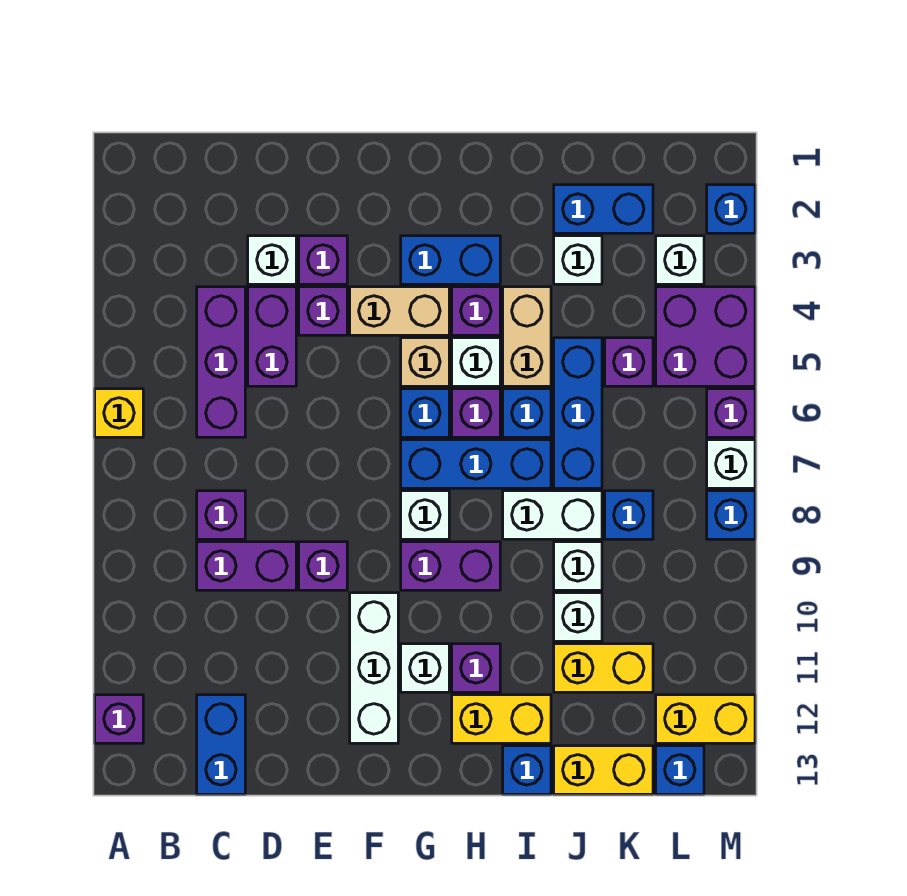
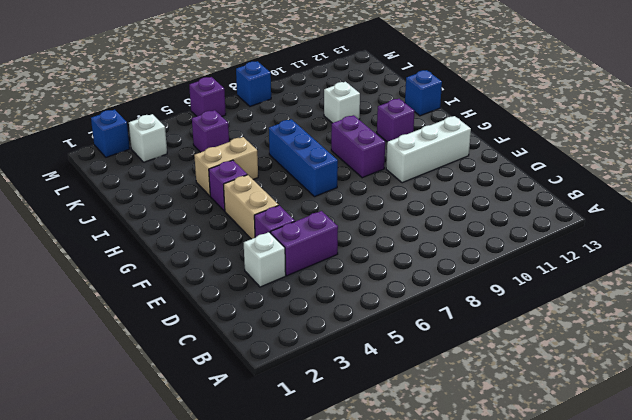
none -> yellow 1x1 brick [95,389,143,437]
none -> purple 1x1 brick [95,695,143,743]
none -> purple 1x3 brick [197,287,245,437]
none -> purple 1x1 brick [197,491,245,539]

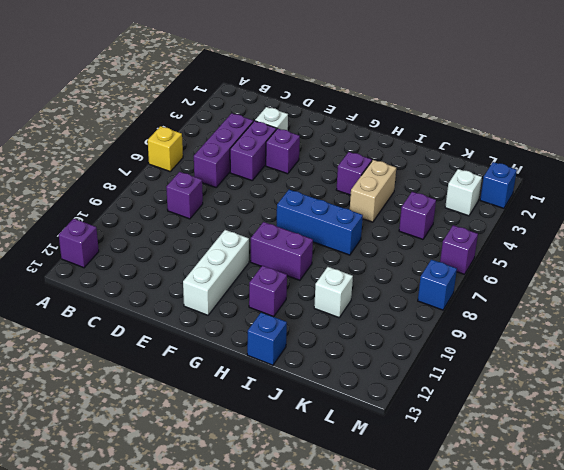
none -> purple 1x2 brick [197,542,296,590]
none -> blue 1x2 brick [197,695,245,794]
none -> purple 1x1 brick [299,236,347,284]
none -> purple 1x1 brick [299,542,347,590]

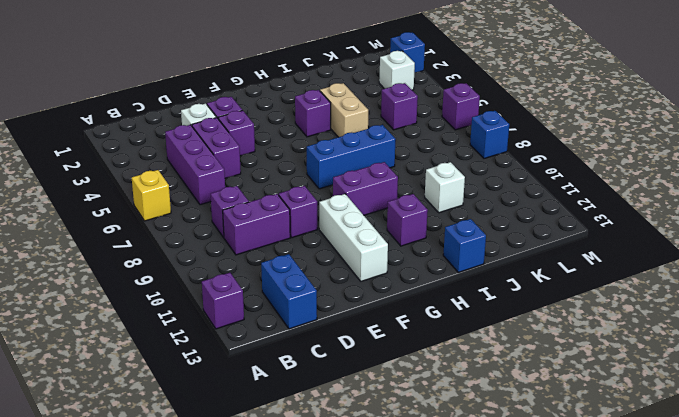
none -> tan 1x2 brick [350,287,449,335]
none -> blue 1x2 brick [401,236,500,284]
none -> tan 1x1 brick [401,338,449,386]
none -> blue 1x1 brick [401,389,449,437]

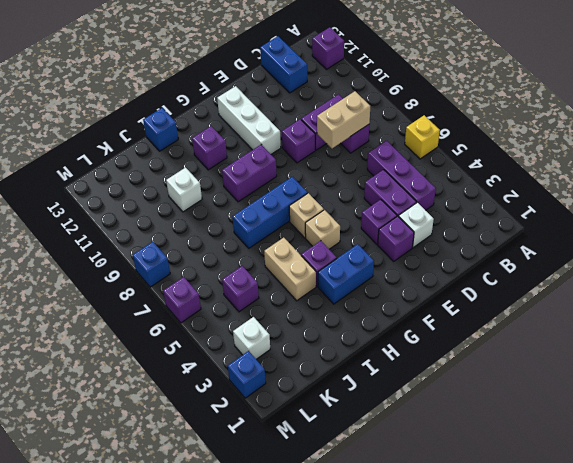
tan 1x2 brick [317,91,370,148] -> tan 1x2 brick moved to [350,287,449,335]
tan 1x1 brick [289,193,324,238] -> blue 1x1 brick [401,389,449,437]
none -> white 1x1 brick [401,491,449,539]
none -> white 1x1 brick [401,644,449,692]
none -> white 1x1 brick [452,338,500,386]
none -> purple 1x1 brick [452,389,500,437]

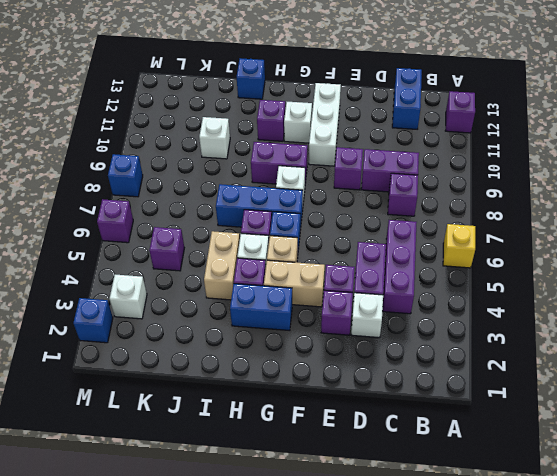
none -> yellow 1x2 brick [452,695,551,743]
none -> blue 1x1 brick [503,389,551,437]
none -> white 1x2 brick [503,491,602,539]
none -> blue 1x2 brick [554,185,653,233]

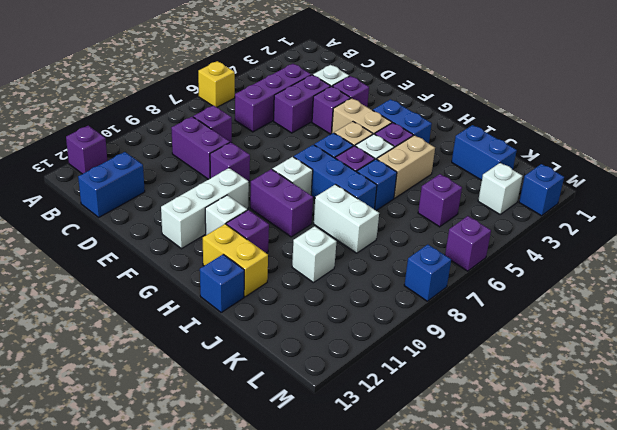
none -> white 1x1 brick [554,236,602,284]
none -> blue 1x3 brick [554,338,602,488]
none -> white 1x1 brick [554,542,602,590]
none -> yellow 1x2 brick [554,644,653,692]

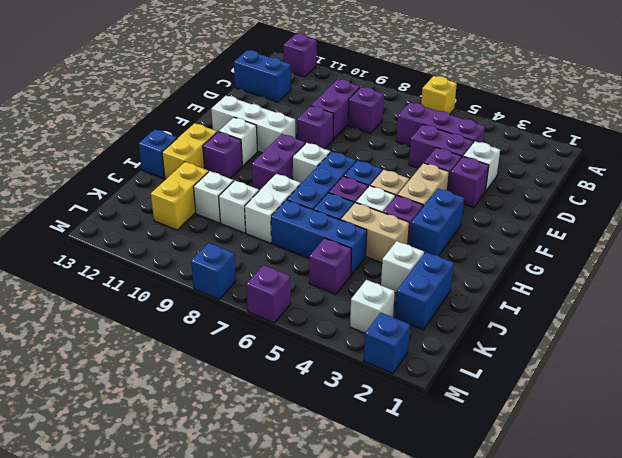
none -> yellow 1x2 brick [554,746,653,794]
none -> blue 1x1 brick [605,491,653,539]
none -> purple 2x2 brick [656,287,755,386]
none -> yellow 1x2 brick [656,695,755,743]

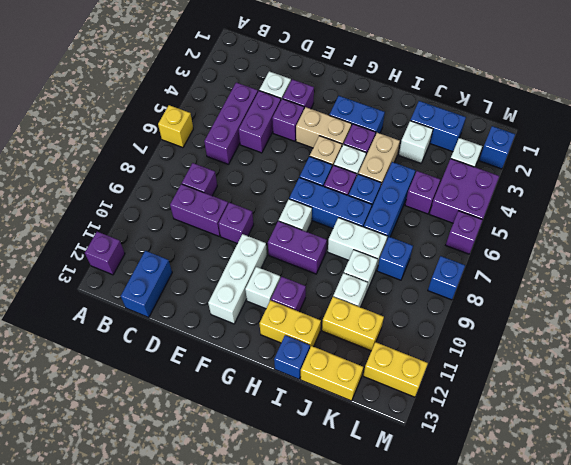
none -> blue 1x1 brick [656,746,704,794]
none -> white 1x1 brick [707,440,755,488]

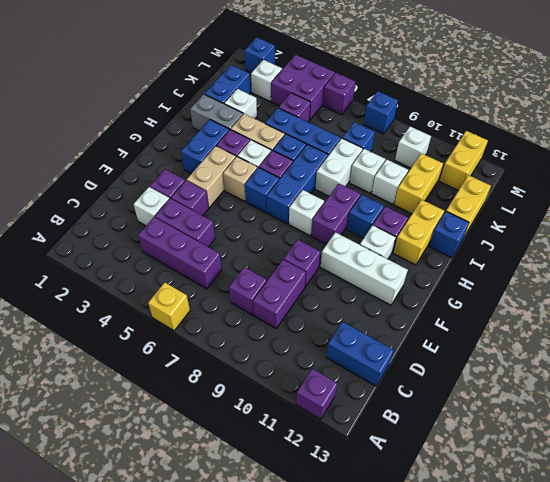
blue 1x1 brick [347,195,384,238] -> blue 1x1 brick moved to [656,746,704,794]
grey 1x2 brick [190,94,243,131] -> none
white 1x1 brick [395,127,431,168] -> white 1x1 brick moved to [707,440,755,488]

